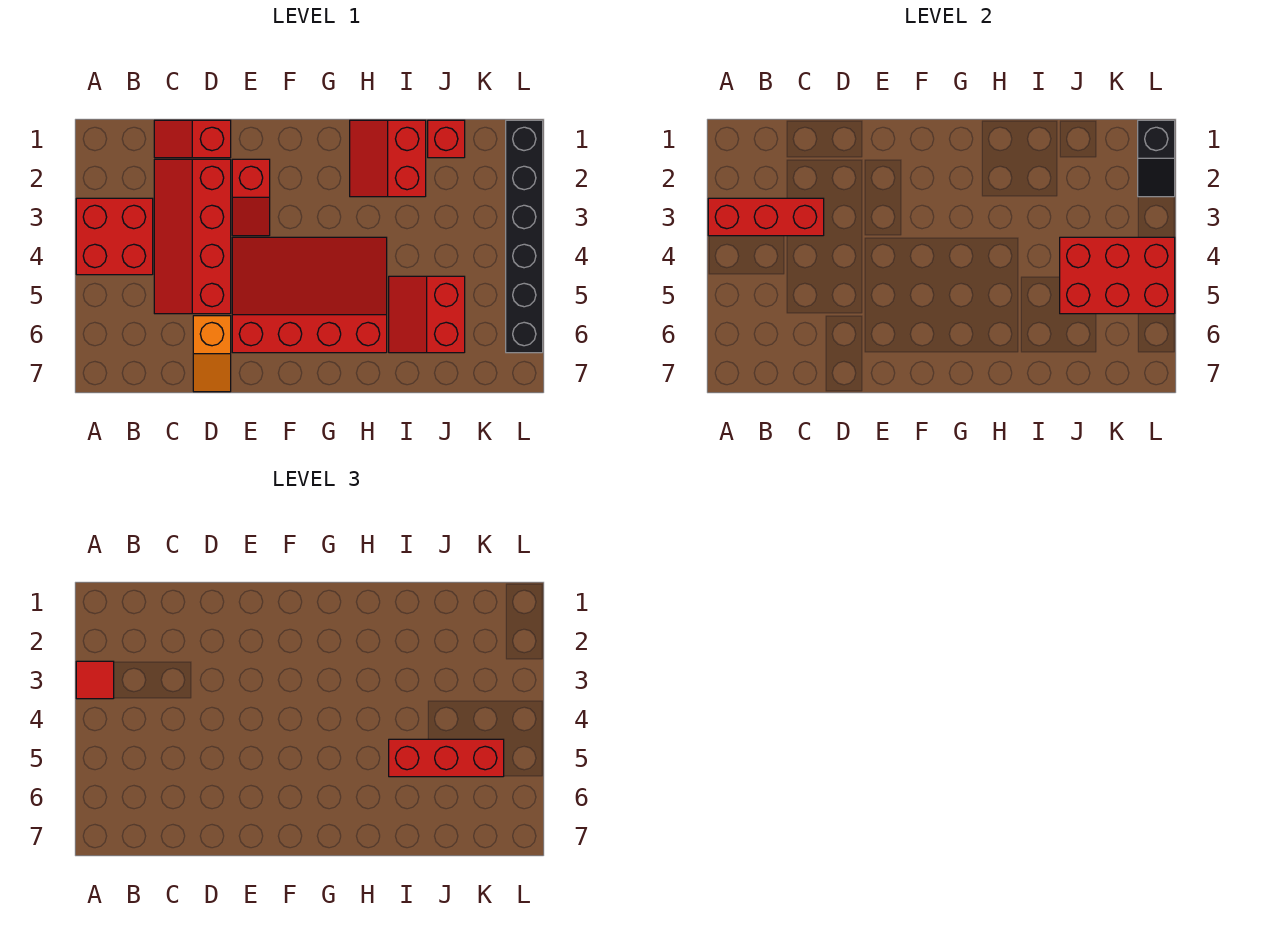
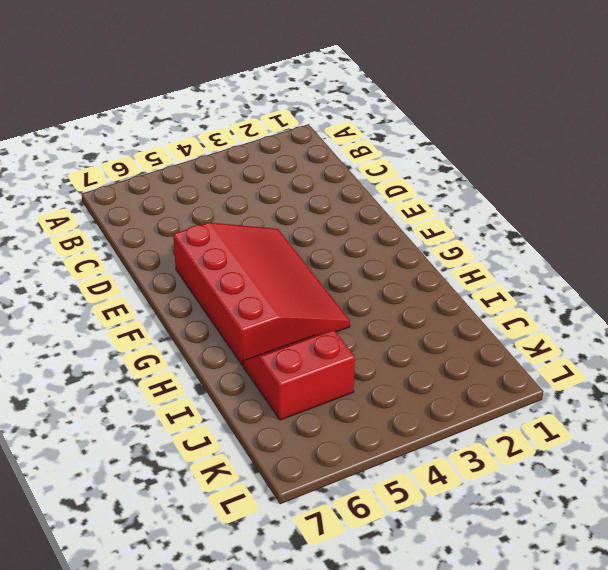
none -> red 2x2 brick [76,198,153,275]
none -> red 1x2 slope [154,120,231,158]
none -> red 2x4 slope [154,159,231,314]

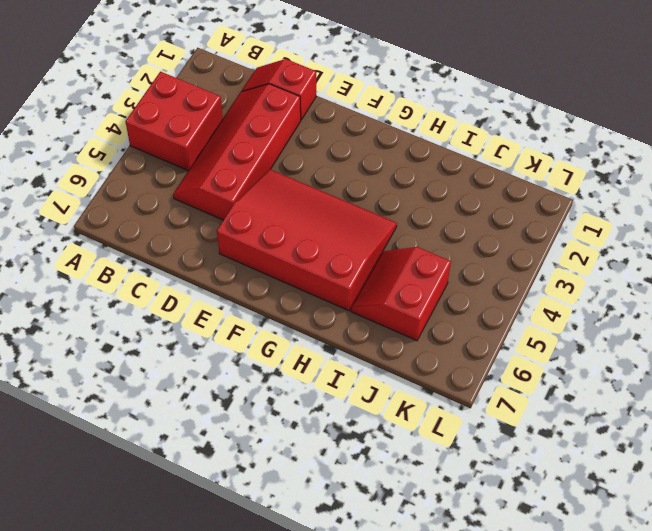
none -> orange 1x2 slope [193,316,231,392]
none -> red 1x2 slope [232,159,270,236]
none -> red 2x2 slope [350,120,426,197]

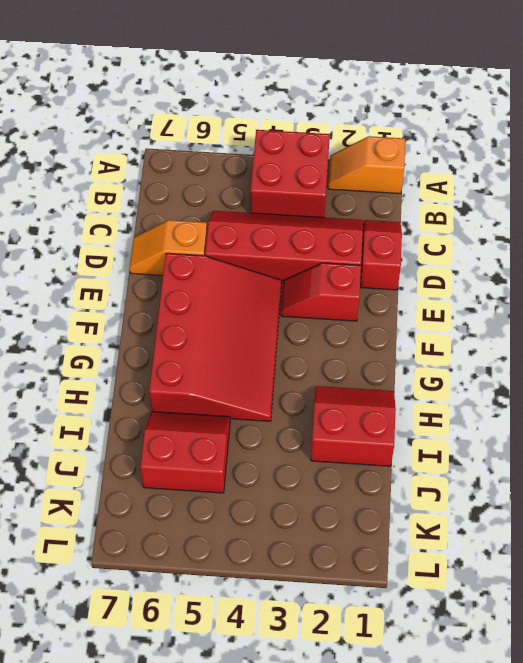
orange 1x2 slope [328,136,405,194] -> none
none -> red 1x1 brick [428,120,465,158]
none -> black 1x6 brick [506,120,543,353]
none -> red 1x3 brick [708,198,824,236]

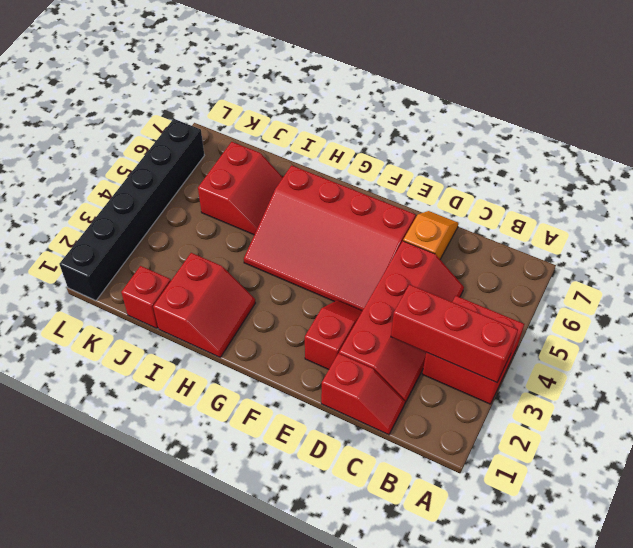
none -> red 2x3 brick [1060,237,1175,314]
none -> black 1x2 slope [1138,120,1175,197]
none -> red 1x1 tile [76,661,114,699]

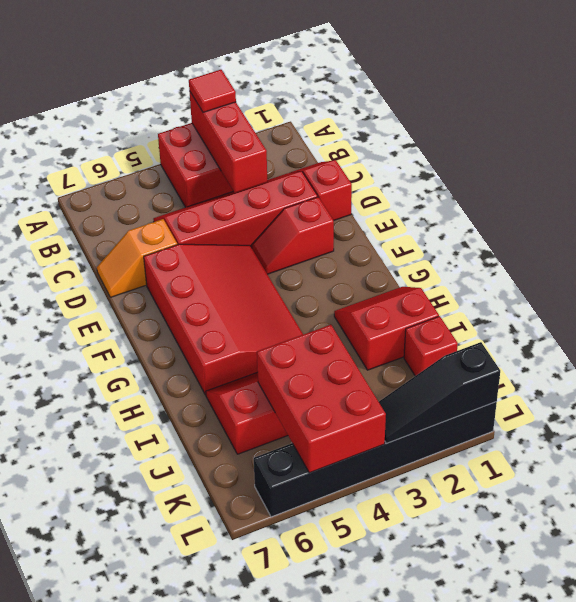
black 1x3 slope [379,342,500,443] -> black 1x2 slope [1138,120,1175,197]
none -> red 1x3 brick [389,739,504,777]

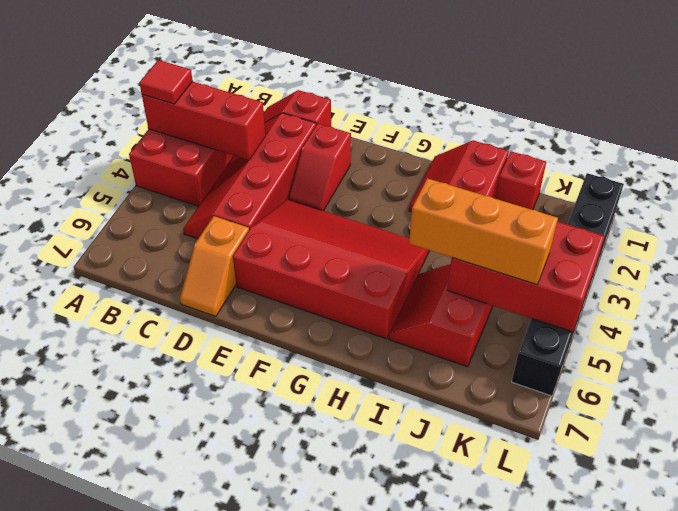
orange 1x3 brick [409,178,558,285] -> red 1x3 brick [389,739,504,777]
none -> black 1x2 slope [1138,120,1175,197]

